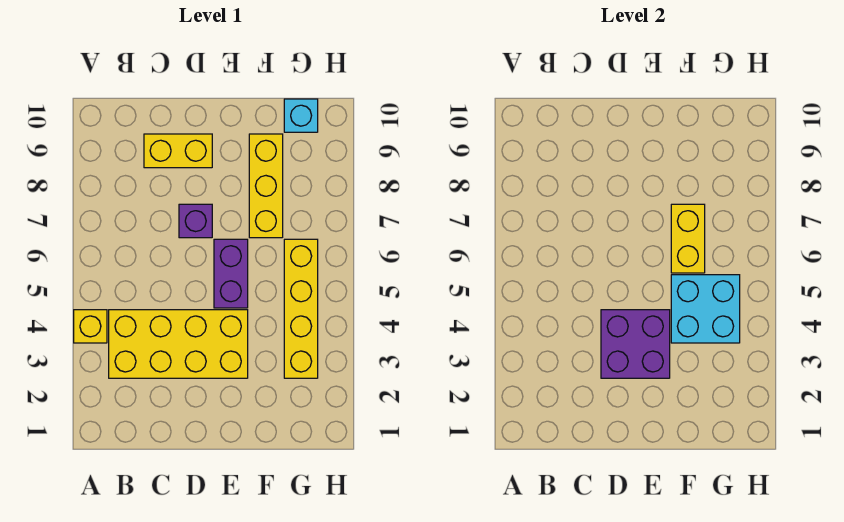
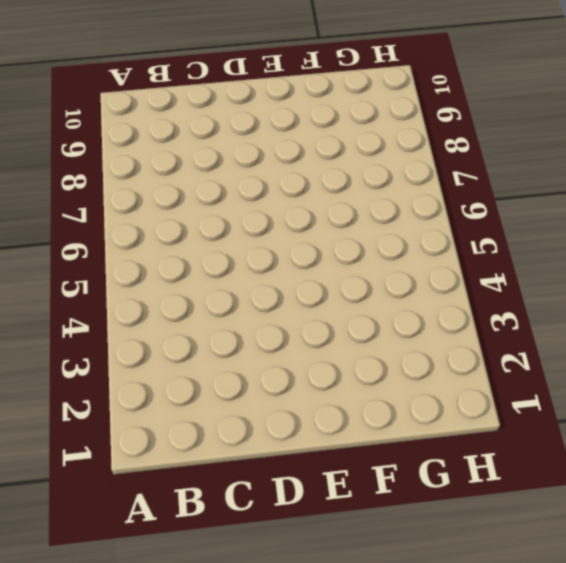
none -> yellow 1x1 brick [74,310,107,343]
none -> yellow 2x4 brick [109,310,248,378]

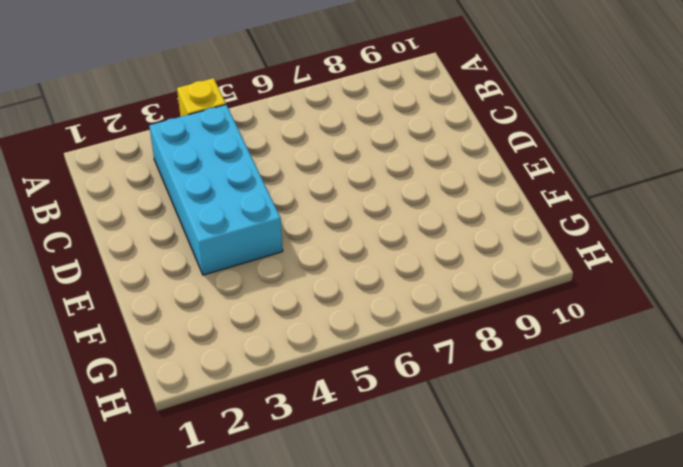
cyan 2x4 brick [149,105,283,275] -> yellow 2x4 brick [109,310,248,378]
none -> yellow 1x2 brick [144,134,212,168]
none -> purple 1x1 brick [179,204,212,238]

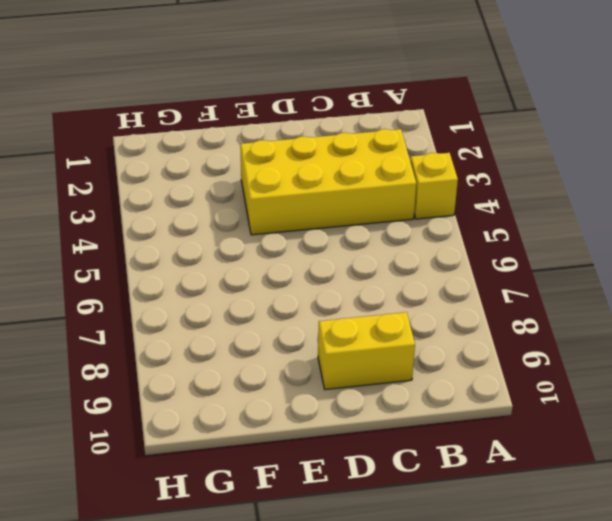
none -> purple 1x1 brick [179,204,212,238]
none -> purple 1x2 brick [214,239,248,308]

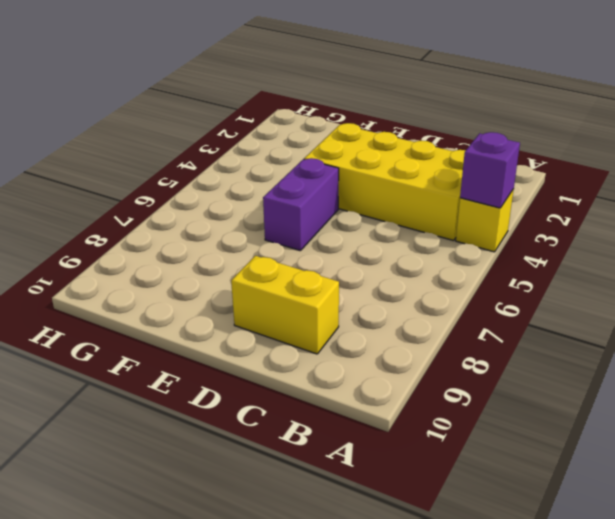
purple 1x1 brick [460,132,520,208] -> purple 1x1 brick moved to [179,204,212,238]
none -> yellow 1x3 brick [249,134,283,238]
none -> yellow 1x4 brick [284,239,318,378]

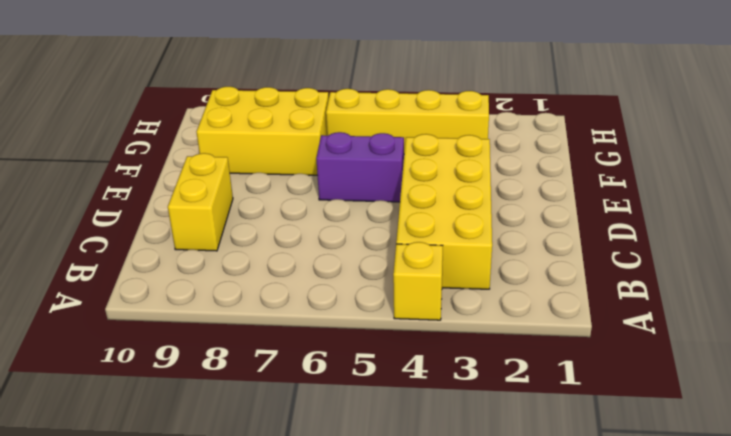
yellow 2x3 brick [197,87,329,175] -> yellow 1x3 brick [249,134,283,238]
none -> purple 1x1 brick [179,204,212,238]
none -> cyan 1x1 brick [284,99,318,132]

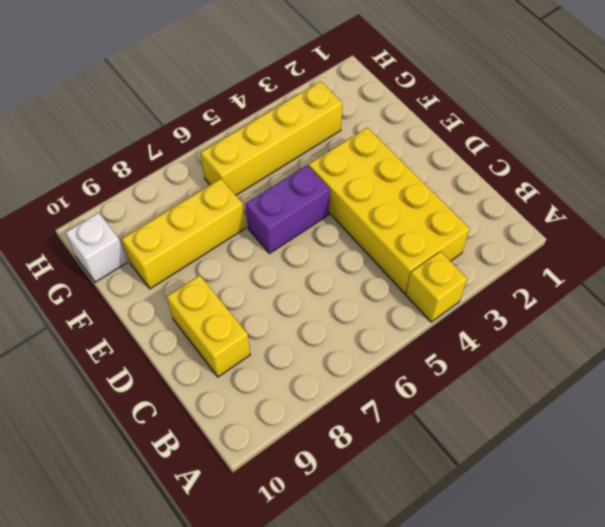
white 1x1 brick [65,213,127,282] -> cyan 1x1 brick [284,99,318,132]
none -> purple 1x1 brick [179,204,212,238]
none -> purple 2x2 brick [601,310,670,378]

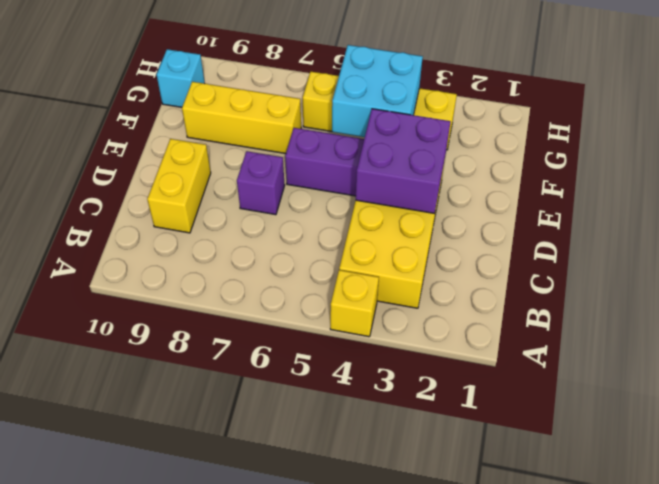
none -> yellow 1x2 brick [671,204,705,273]

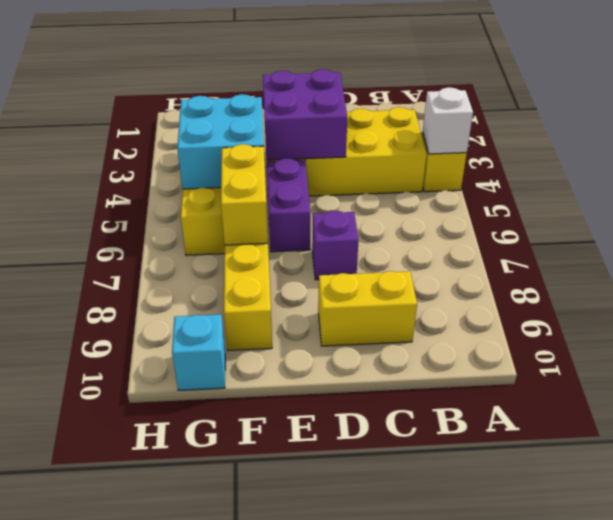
white 1x1 brick [423,87,473,154] -> none

